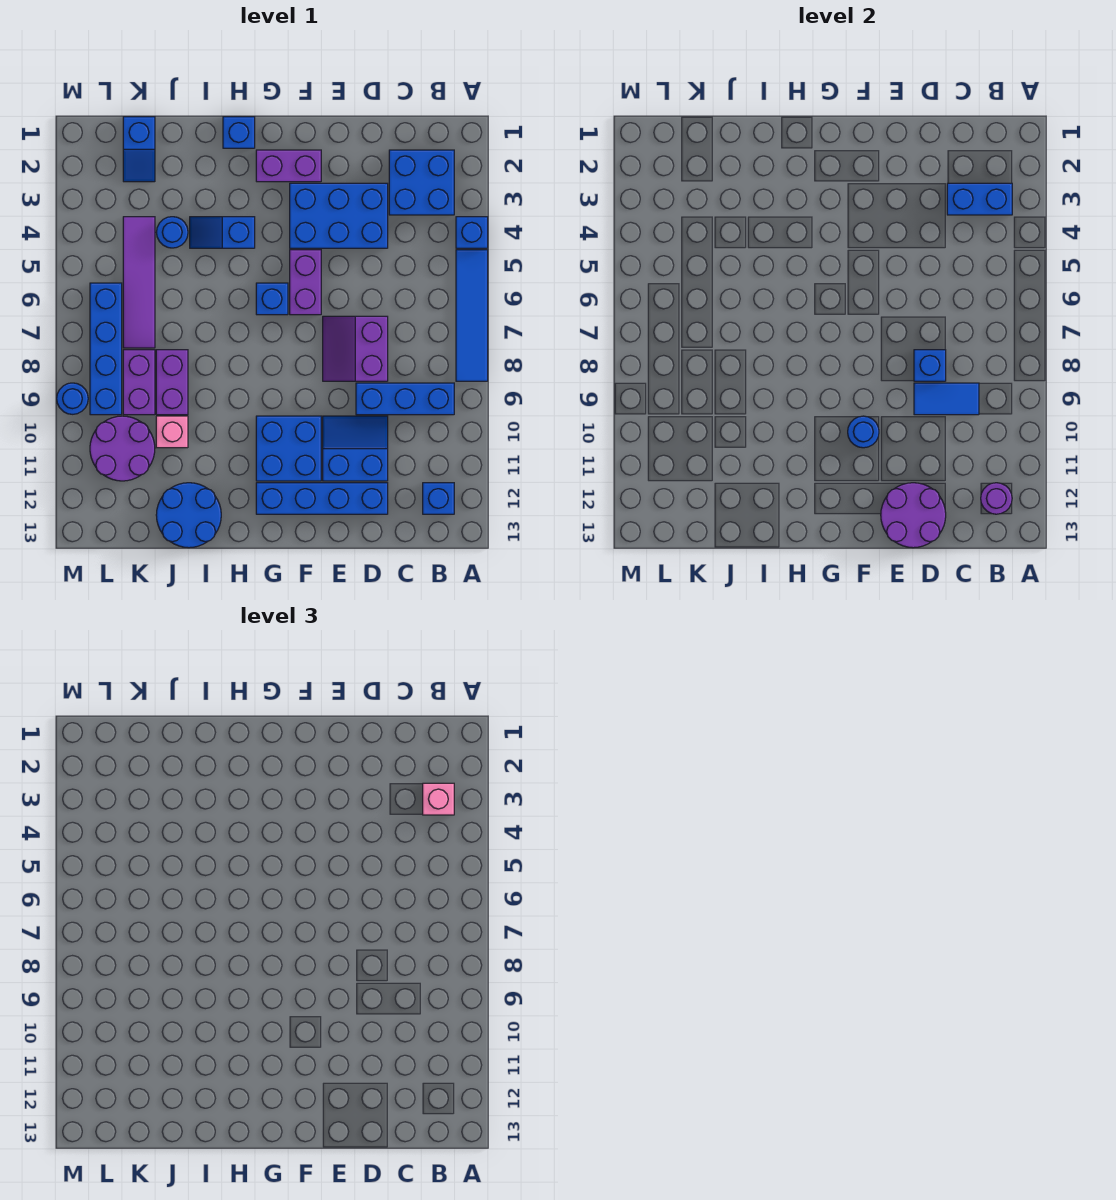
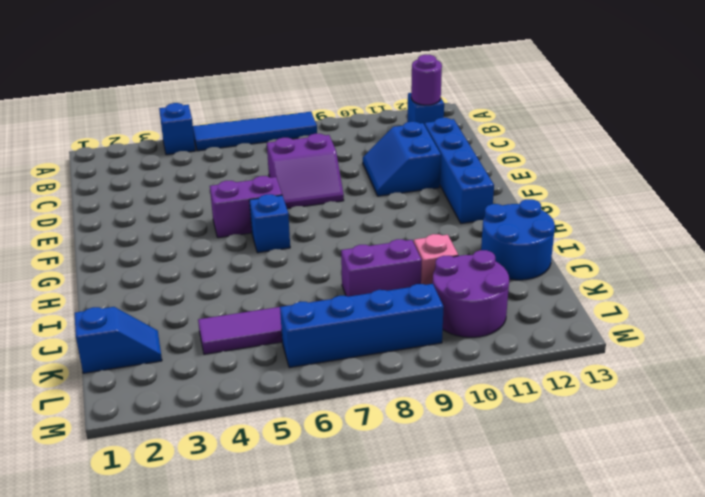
none -> blue 2x2 brick [389,150,454,215]
none -> blue 1x3 brick [356,383,454,415]
none -> blue 2x3 brick [290,183,388,248]
none -> purple 1x2 brick [256,150,321,182]

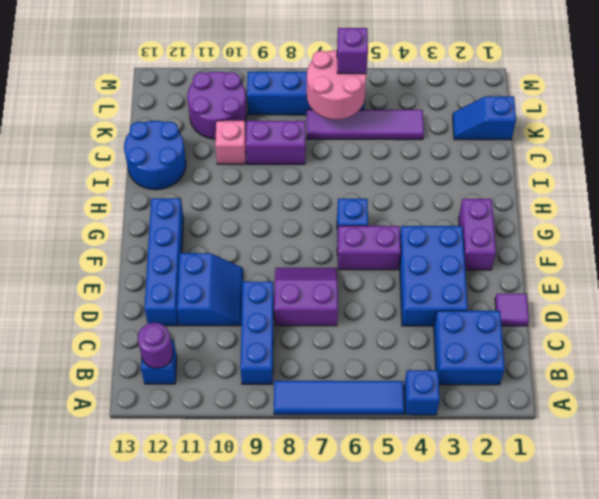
purple 1x1 tile [495,294,529,326] -> none
pink 2x2 round brick [307,50,366,120] -> none
purple 1x1 brick [337,28,368,74] -> none
none -> blue 2x2 brick [256,416,321,481]
none -> blue 1x1 brick [223,117,255,148]
none -> blue 1x2 slope [190,217,255,248]
none -> blue 1x1 round brick [156,217,188,248]

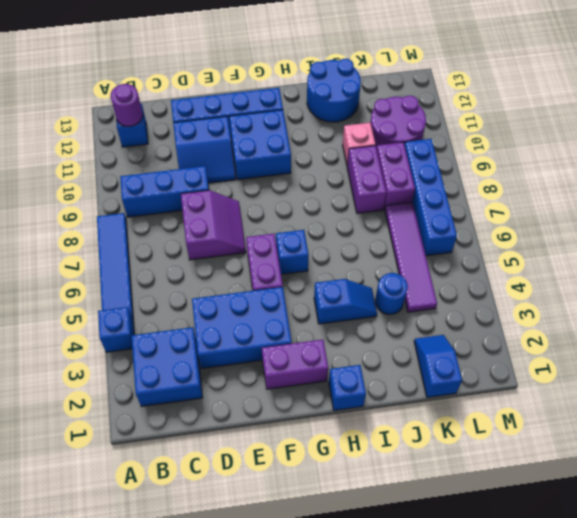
none -> blue 1x1 round brick [57,383,88,414]
none -> blue 1x2 brick [947,183,1012,215]
none -> blue 1x2 tile [914,383,979,415]
none -> blue 1x1 brick [914,350,946,381]

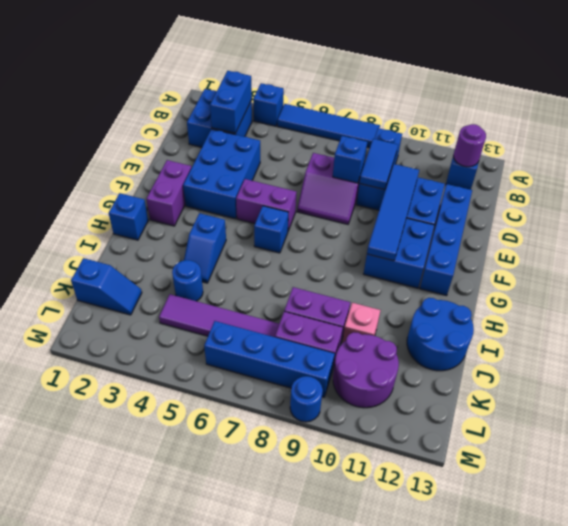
blue 1x4 tile [367,164,419,261] -> blue 1x1 round brick [848,416,879,448]
none -> purple 2x2 round brick [881,483,946,548]
none -> pink 1x1 brick [423,783,454,815]

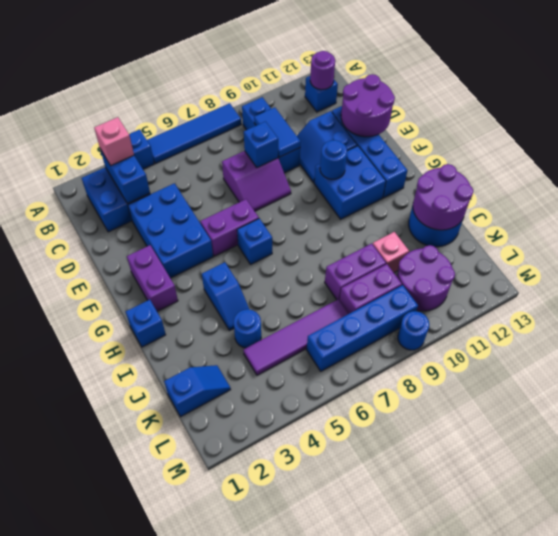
purple 2x2 round brick [413,164,473,230] -> none

